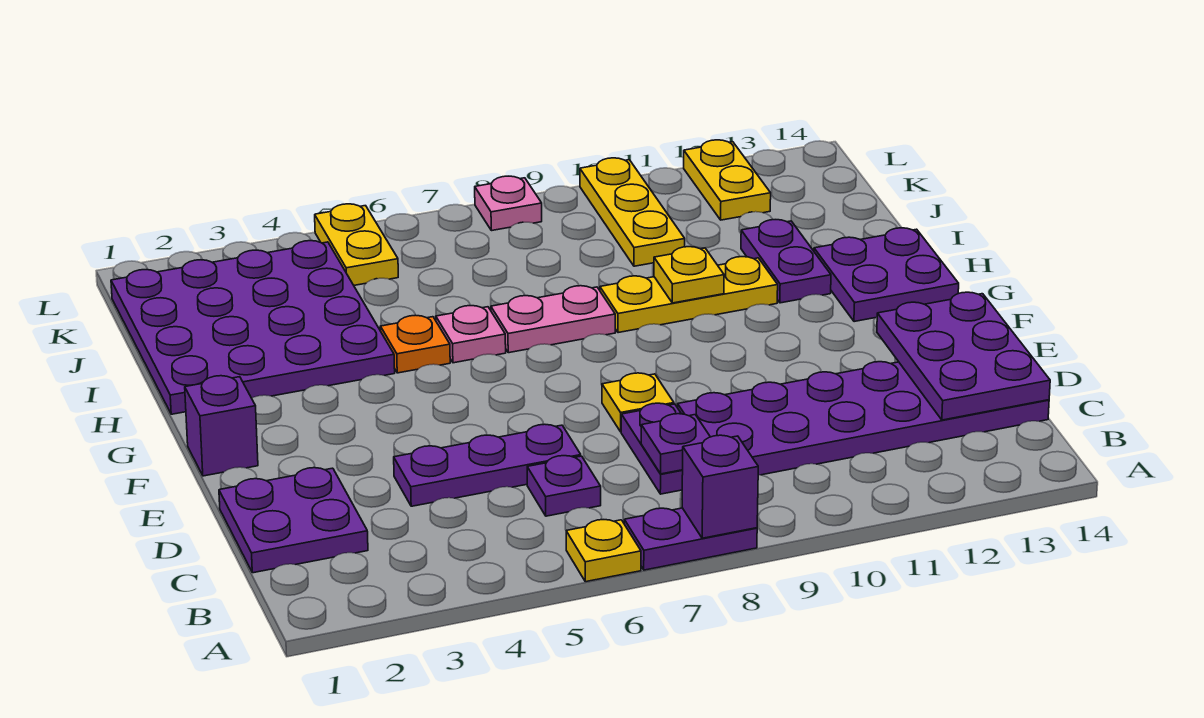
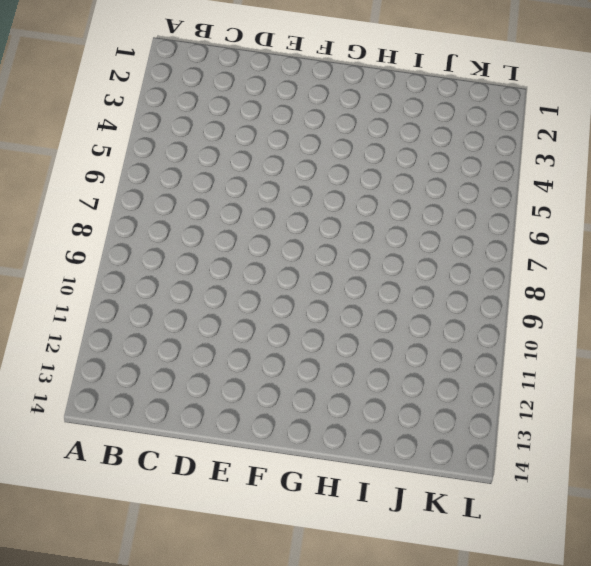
none -> yellow 1x1 plate [566,520,641,582]
none -> purple 1x2 plate [624,508,757,570]
none -> purple 2x2 plate [219,467,368,573]

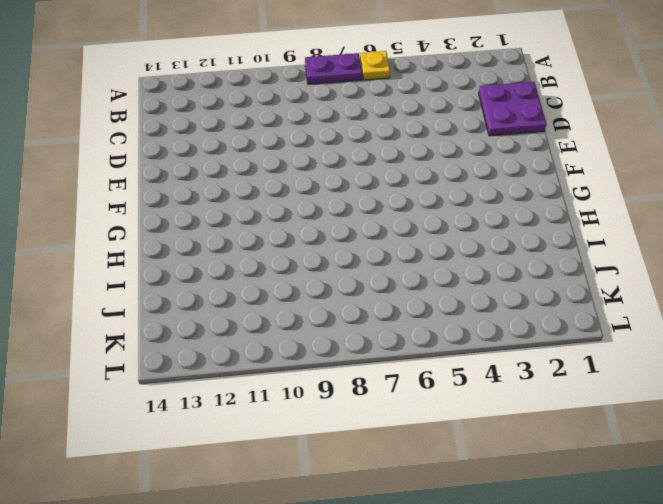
none -> purple 1x1 plate [527,456,601,516]
none -> purple 1x2 plate [621,403,683,494]
none -> purple 2x6 plate [678,362,1049,475]

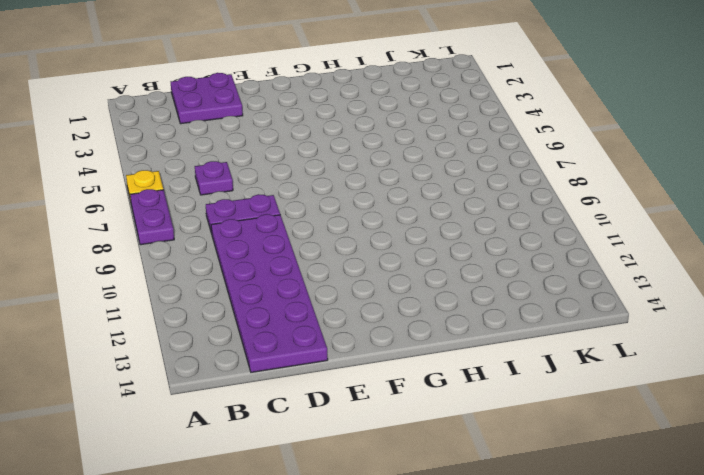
none -> purple 1x3 plate [394,424,581,506]
none -> yellow 1x1 plate [602,373,674,432]
none -> purple 1x1 brick [185,376,258,476]

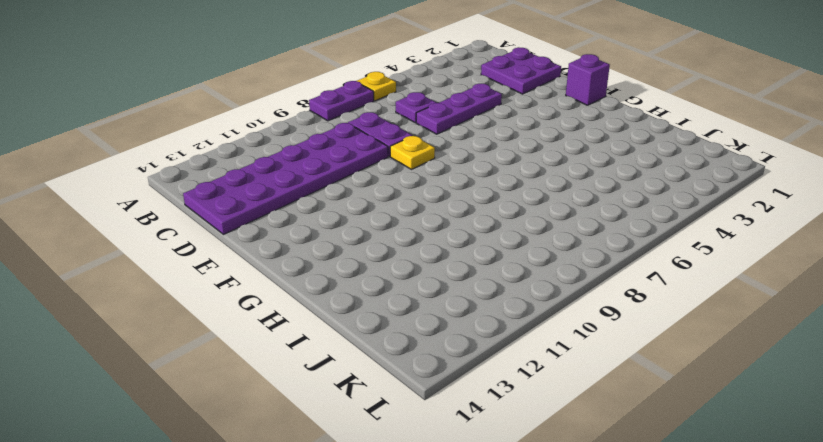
none -> purple 2x2 plate [814,228,959,322]
none -> purple 4x4 plate [111,241,395,414]
none -> orange 1x1 plate [380,315,450,373]

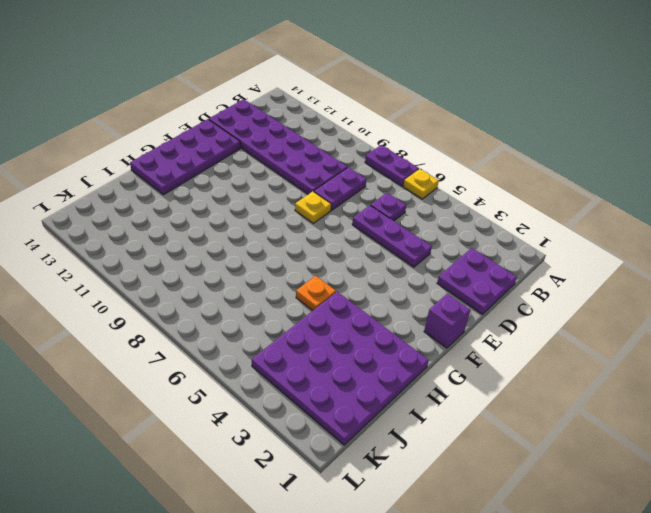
purple 2x4 plate [130,119,240,195] -> purple 2x2 plate [814,228,959,322]
none -> pink 1x1 plate [436,306,506,363]
none -> pink 1x2 plate [491,286,615,353]
none -> yellow 1x3 plate [600,257,778,333]

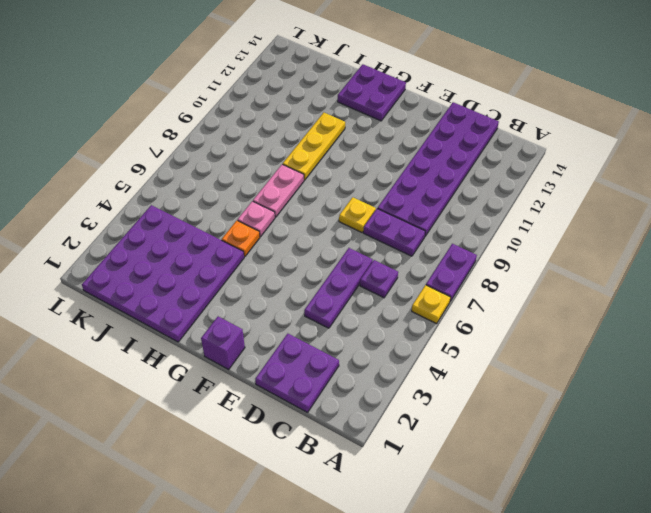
none -> purple 1x2 plate [741,220,831,303]
none -> yellow 1x3 plate [580,158,685,266]
none -> yellow 1x2 plate [315,204,398,285]

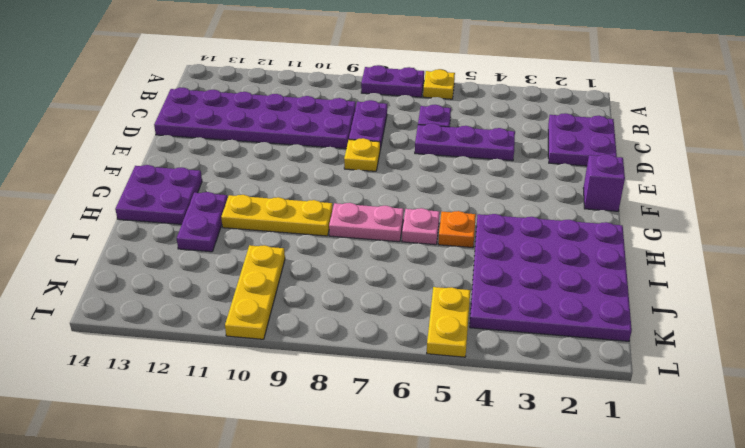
none -> yellow 1x2 plate [684,140,771,220]
none -> pink 1x1 plate [475,176,542,231]
none -> purple 1x1 brick [682,435,758,538]

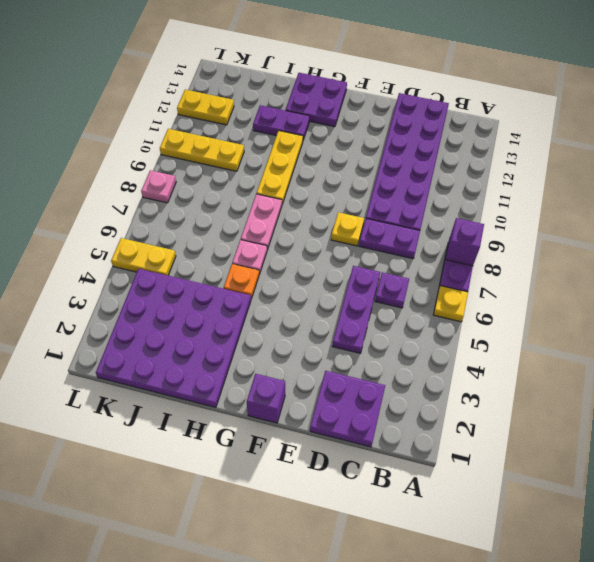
none -> purple 1x1 plate [641,414,710,474]
none -> purple 2x3 plate [877,292,1050,420]
none -> yellow 1x1 plate [654,247,724,303]

